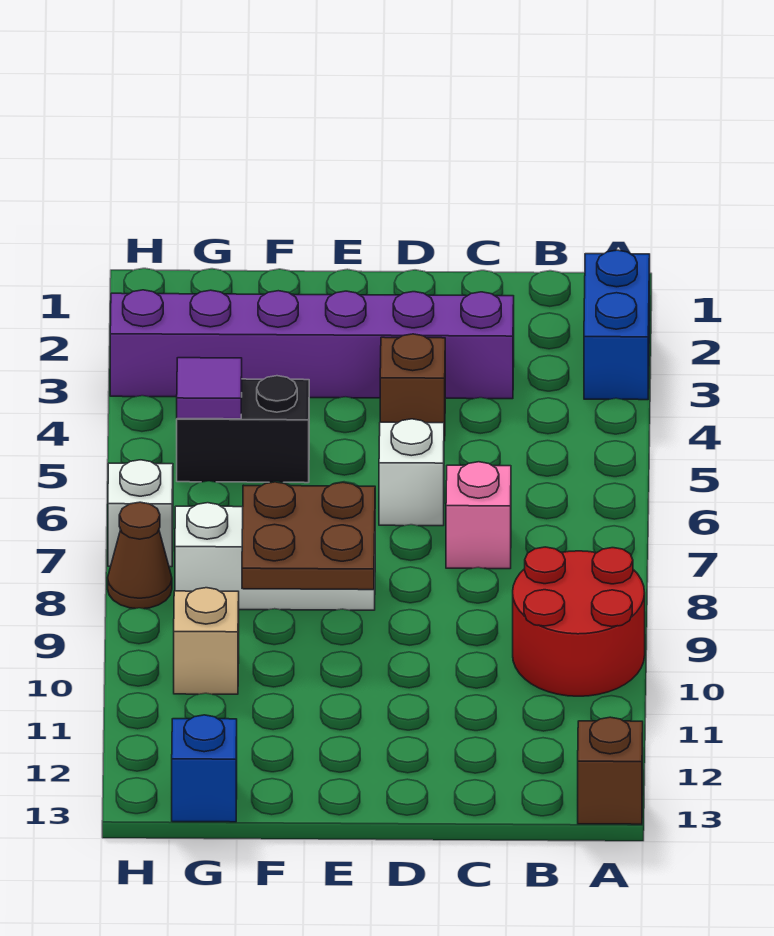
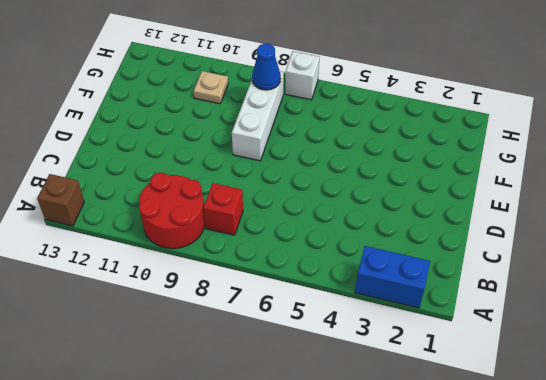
red 1x1 brick [203,183,243,235] -> none
blue 1x1 cone [252,44,281,90] -> none
tan 1x1 plate [193,71,228,104] -> tan 1x1 brick [174,588,239,694]
none -> purple 1x6 brick [110,290,514,399]
none -> pink 1x1 brick [446,462,511,569]
none -> brown 1x1 brick [380,334,445,441]

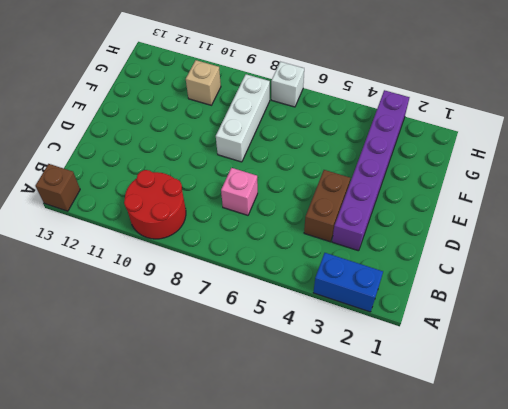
brown 1x2 brick [304,170,350,242] -> brown 1x1 brick [380,334,445,441]
none -> white 1x1 brick [379,419,444,526]
none -> black 1x2 brick [177,376,309,483]
none -> blue 1x1 brick [172,715,237,822]

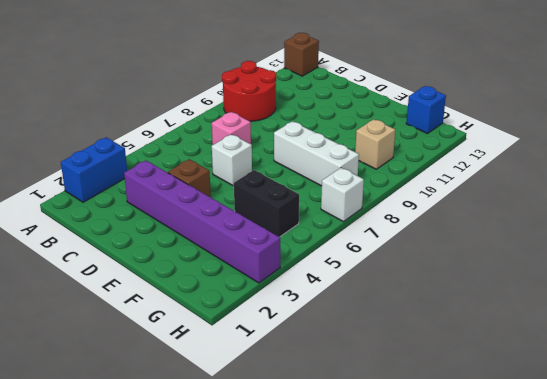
none -> brown 1x1 cone [108,502,172,609]
none -> brown 2x2 plate [242,482,375,590]
none -> purple 1x1 tile [177,358,242,419]

